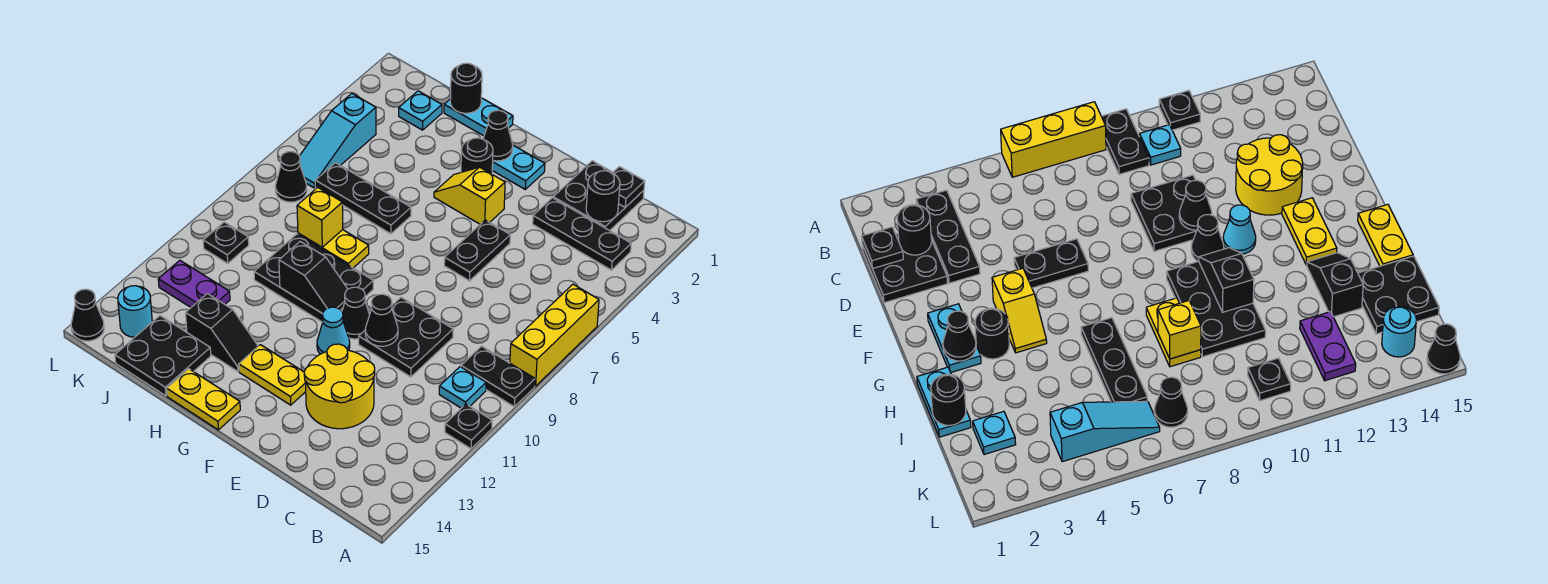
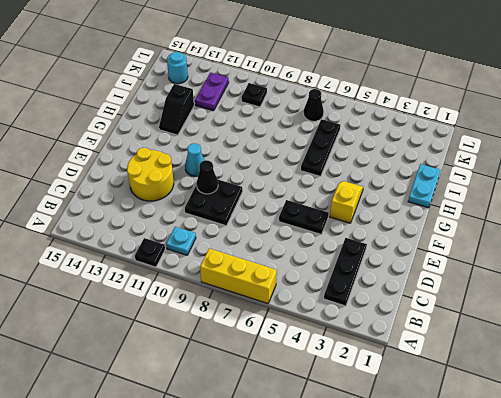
none -> black 1x2 plate [461,346,535,407]
none -> black 2x2 plate [553,161,644,231]
none -> cyan 1x2 plate [492,145,545,189]
none -> black 1x1 cone [342,287,370,339]

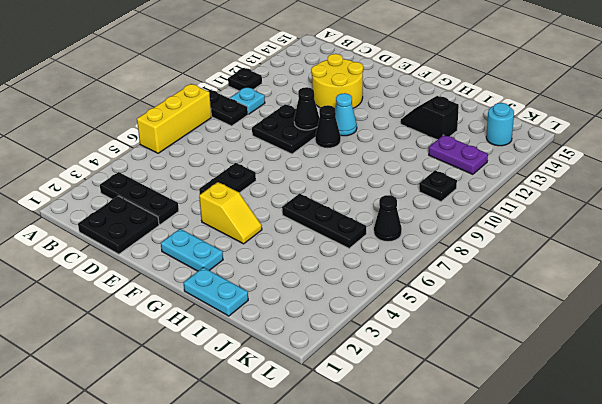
none -> yellow 1x2 plate [239,345,306,405]
none -> black 1x1 round brick [461,138,493,174]
none -> black 2x3 plate [254,234,373,322]
none -> yellow 1x2 plate [167,369,240,430]

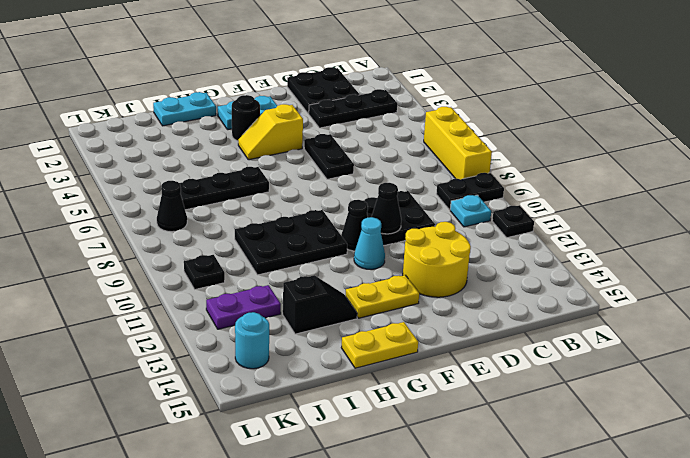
none -> yellow 1x2 plate [298,230,369,268]
none -> black 2x2 plate [115,316,211,396]
none -> cyan 1x1 plate [399,91,442,130]
none -> cyan 1x3 slope [300,94,376,188]

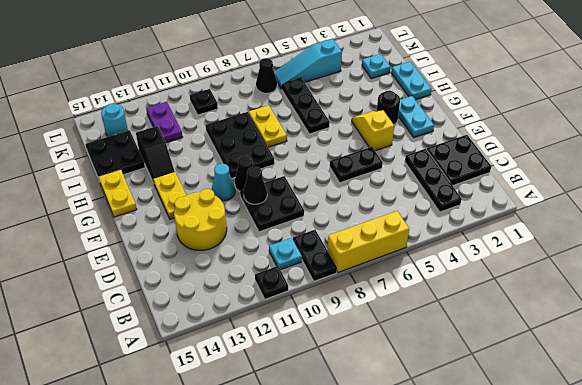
none -> black 1x1 cone [71,289,104,341]
none -> black 1x1 plate [613,167,645,207]
none -> black 1x1 round brick [586,171,620,222]
none -> black 1x1 cone [483,110,513,161]

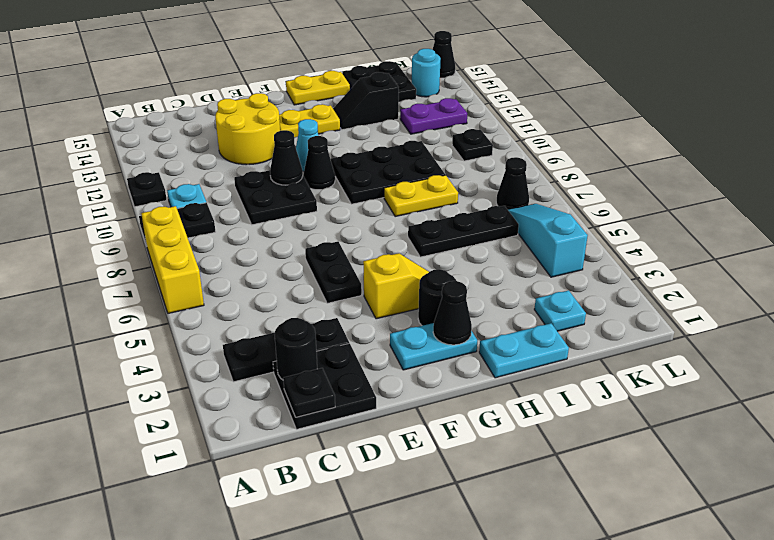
none -> black 1x2 slope [279,242,348,313]
none -> black 1x1 round brick [450,63,482,113]
none -> yellow 1x1 brick [297,188,343,247]

